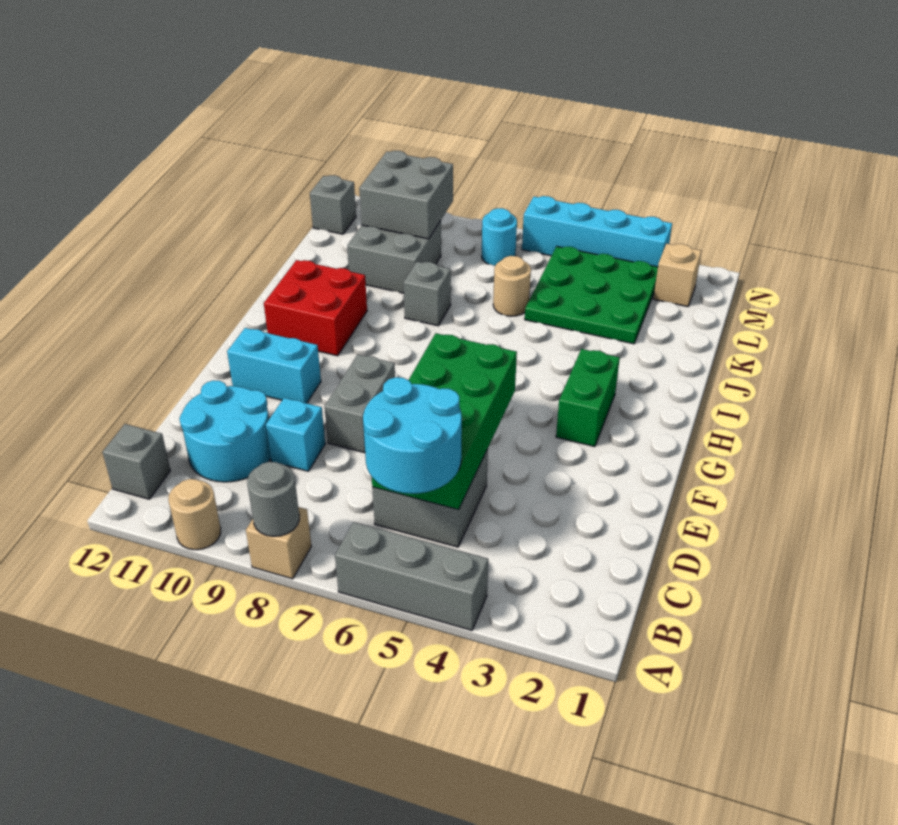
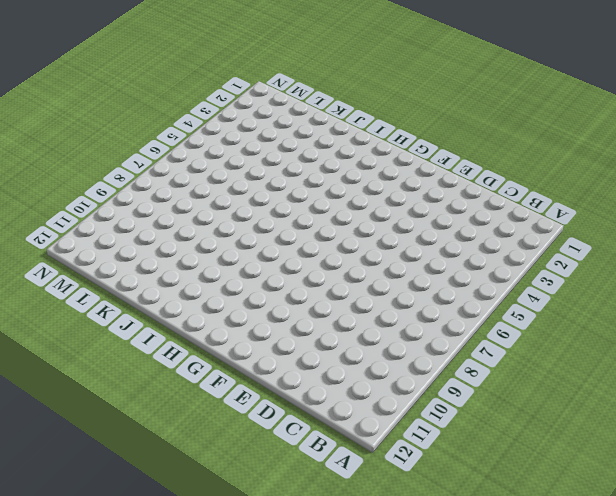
none -> grey 1x3 brick [335,522,488,630]
none -> tan 1x1 brick [246,507,311,579]
none -> tan 1x1 round brick [168,479,221,550]

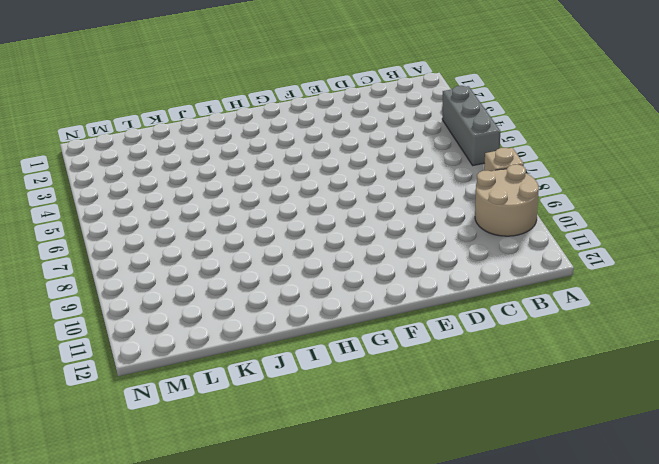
tan 2x2 round brick [475,164,539,236] -> tan 1x1 round brick [168,479,221,550]
none -> grey 1x1 brick [103,424,170,499]
none -> grey 2x2 brick [372,449,488,547]
none -> cyan 2x2 round brick [179,380,271,482]

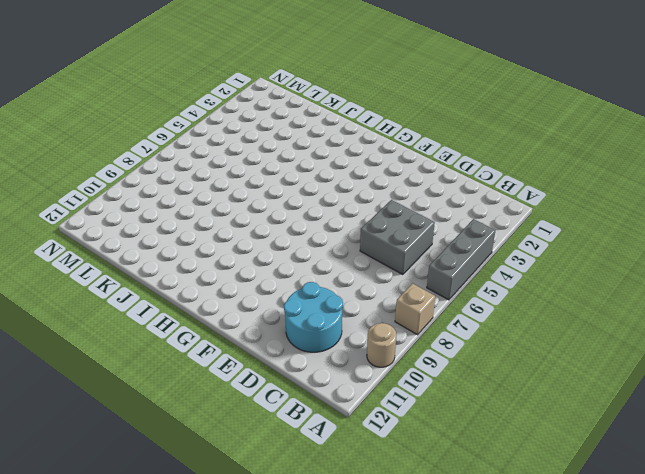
none -> grey 1x1 brick [103,424,170,499]
none -> cyan 1x1 brick [266,398,325,471]
none -> grey 1x2 brick [325,354,395,453]

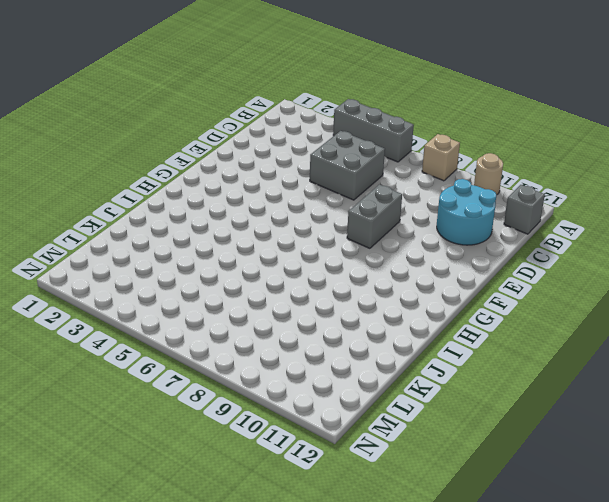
none -> cyan 1x1 brick [266,398,325,471]
none -> cyan 1x2 brick [227,328,321,403]
none -> green 1x2 brick [556,349,620,447]

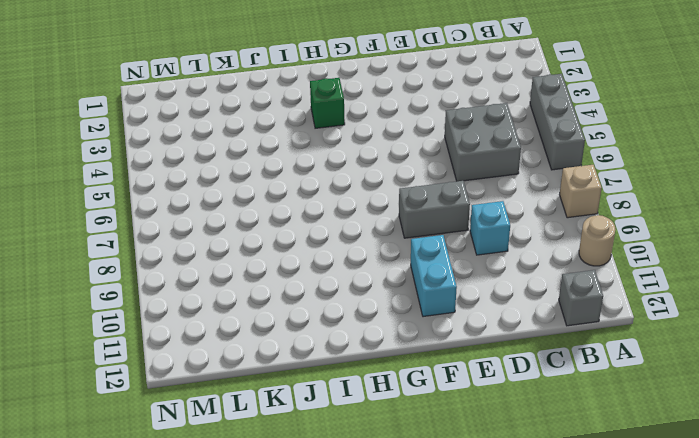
green 1x1 brick [310,78,345,128] -> green 1x2 brick [556,349,620,447]
none -> cyan 2x2 round brick [179,380,271,482]
none -> red 2x2 brick [264,260,367,356]
none -> grey 1x1 brick [404,262,451,326]

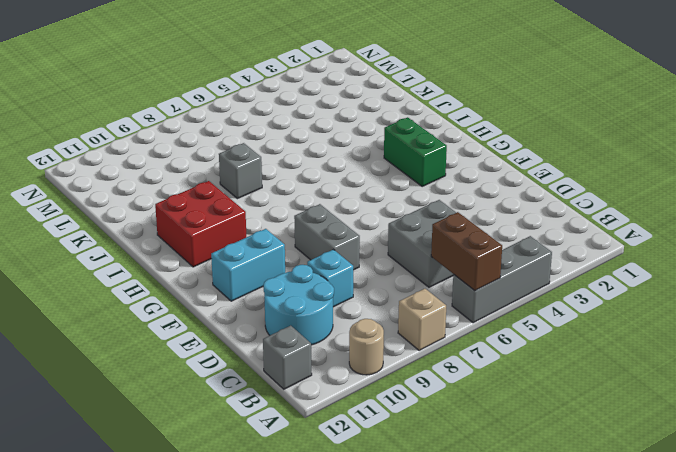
brown 1x2 brick [431,212,502,291] -> none
none -> green 3x3 plate [525,246,658,344]
none -> tan 1x1 round brick [493,256,531,316]
none -> grey 2x2 brick [347,221,441,293]

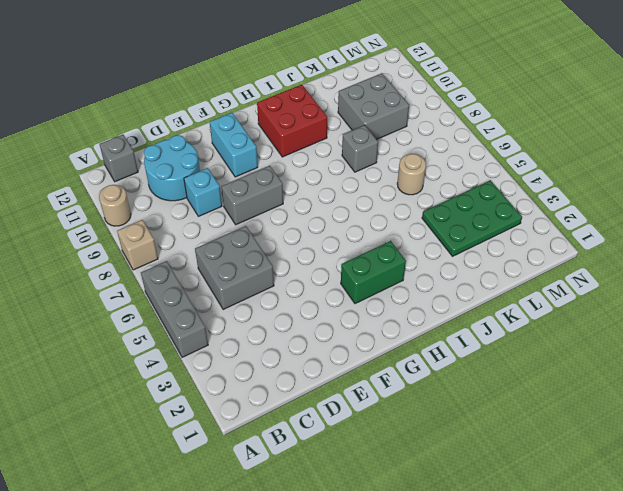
green 2x3 plate [422,180,522,256] -> green 3x3 plate [525,246,658,344]
none -> tan 1x1 brick [653,244,701,307]
none -> cyan 1x1 round brick [482,208,517,266]
none -> grey 1x1 brick [310,175,356,234]

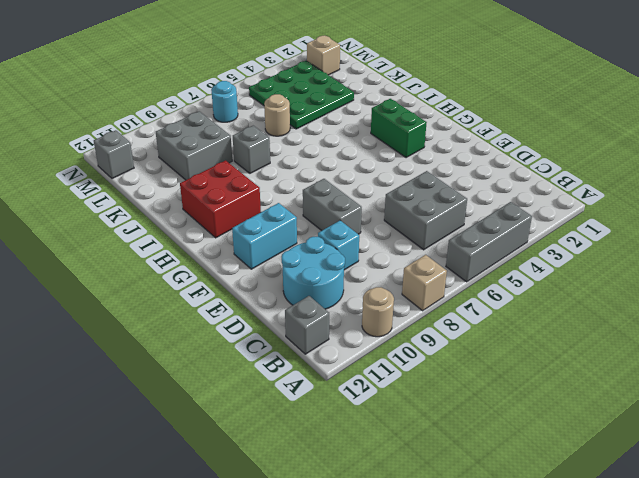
none -> cyan 1x4 brick [522,196,672,267]
none -> grey 1x1 round brick [247,462,299,536]
none -> green 2x4 brick [372,333,517,510]

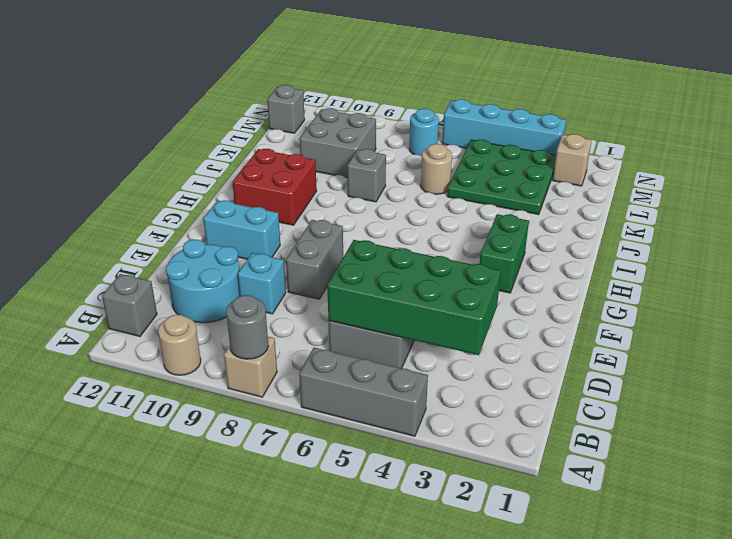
green 2x4 brick [327,240,501,355] -> green 2x4 brick turned to [372,333,517,510]
none -> grey 2x2 brick [359,151,453,239]
none -> cyan 2x2 round brick [363,377,462,494]

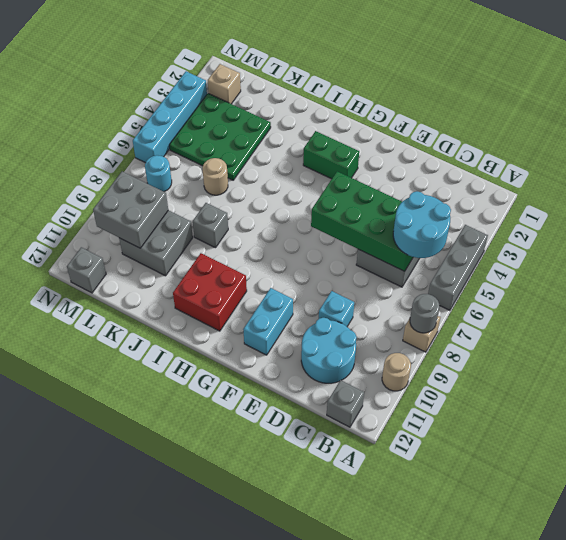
none -> grey 1x2 brick [325,354,395,453]

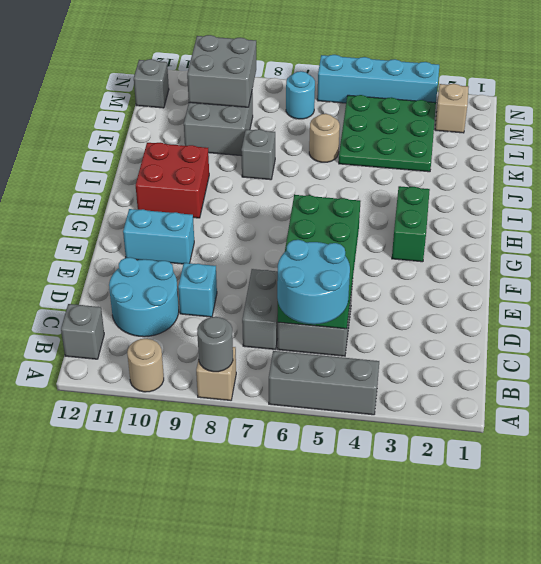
grey 1x2 brick [242,269,278,349] -> grey 1x2 brick moved to [325,354,395,453]

